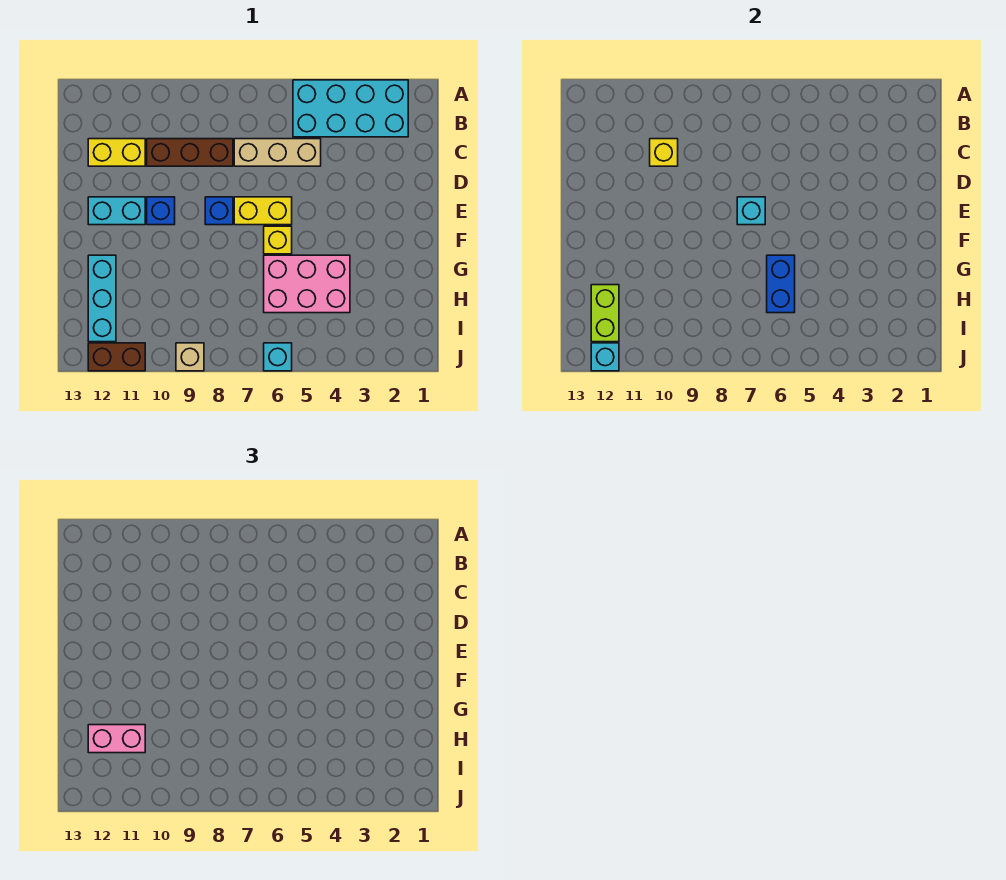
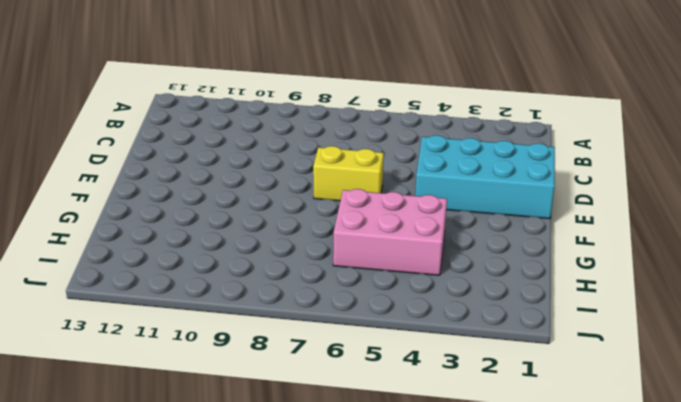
cyan 2x4 brick [415,135,555,219] -> cyan 2x4 brick moved to [293,80,408,137]
none -> tan 1x3 brick [234,139,321,166]
none -> brown 1x3 brick [147,139,233,166]
none -> yellow 1x2 brick [88,139,145,166]

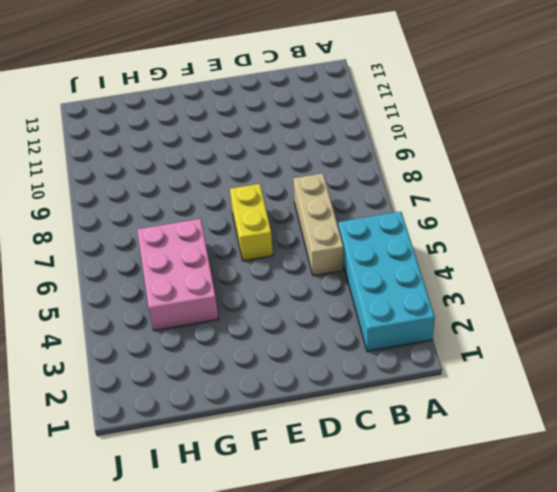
none -> brown 1x3 brick [147,139,233,166]
none -> yellow 1x2 brick [88,139,145,166]
none -> blue 1x1 brick [205,197,233,225]

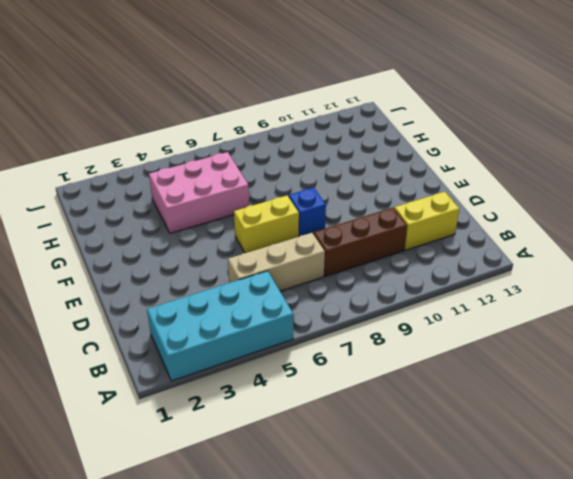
none -> blue 1x1 brick [147,197,175,225]
none -> cyan 1x2 brick [88,197,145,225]
none -> yellow 1x1 brick [264,226,292,254]

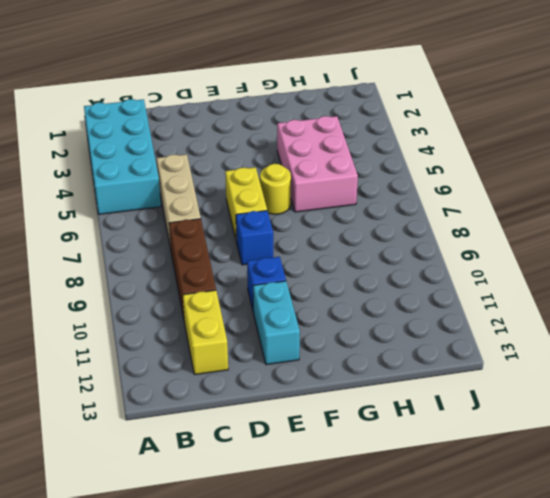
yellow 1x1 round brick [260,164,291,214] -> yellow 1x1 brick [264,226,292,254]
none -> cyan 1x3 brick [88,255,116,342]
none -> cyan 1x1 brick [264,343,292,371]
none -> tan 1x1 brick [176,343,204,371]

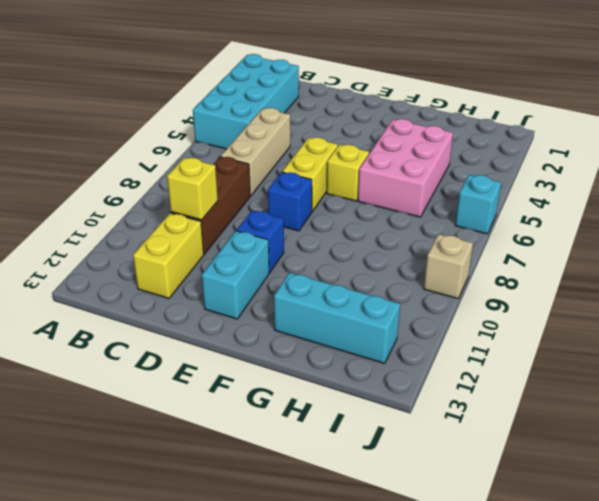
none -> brown 1x2 brick [88,343,145,371]
none -> cyan 1x1 brick [737,197,765,225]
none -> blue 1x2 brick [767,255,795,313]

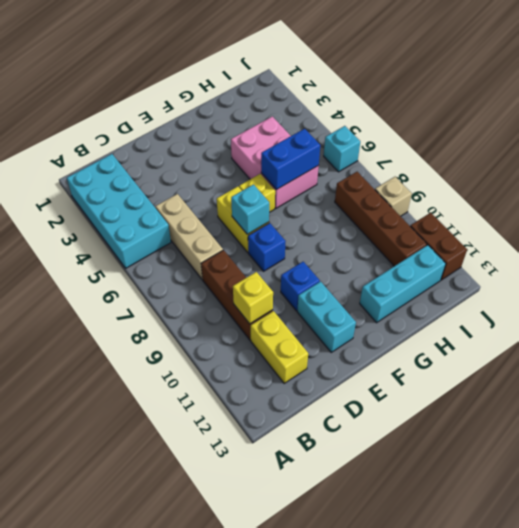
brown 1x4 brick [335,172,427,266] -> none
none -> lime 1x2 brick [591,285,619,342]
none -> cyan 1x1 brick [591,343,619,371]
none -> pink 1x2 brick [88,725,145,753]

